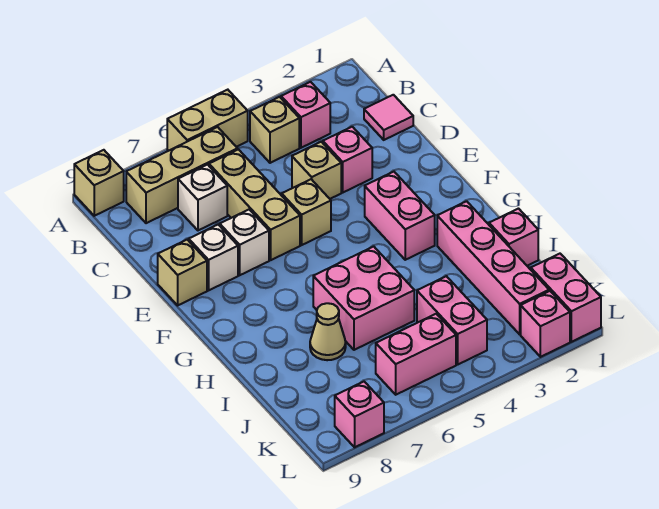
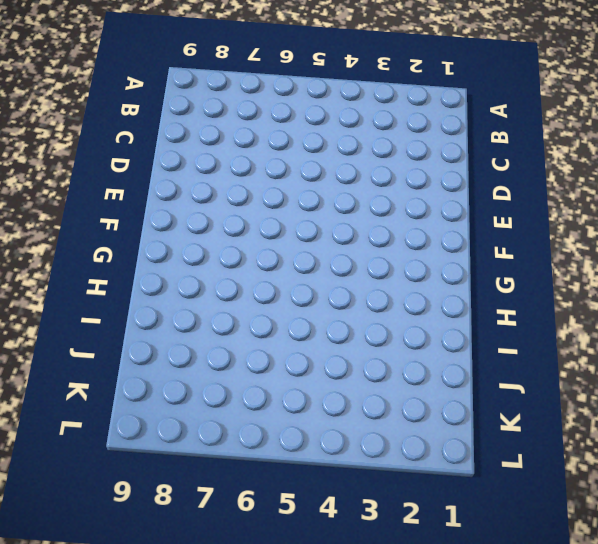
none -> tan 1x2 brick [167,90,248,151]
none -> tan 1x1 brick [74,150,124,216]
none -> pink 1x1 brick [281,82,330,148]

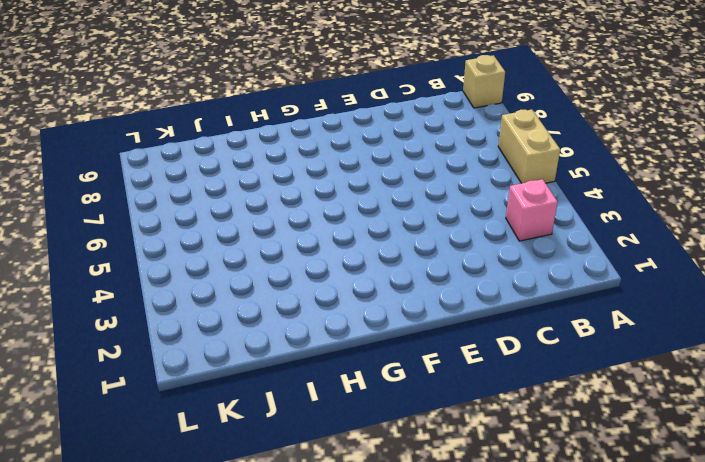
none -> tan 1x1 brick [250,97,299,163]
none -> tan 1x3 brick [126,127,238,223]
none -> pink 1x1 tile [364,95,413,140]

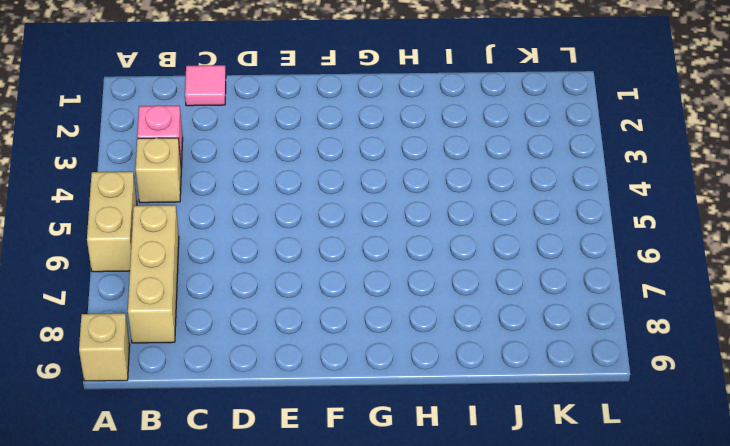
none -> tan 1x3 brick [209,150,300,260]
none -> white 1x1 brick [178,165,227,230]
none -> pink 1x1 brick [323,127,372,192]

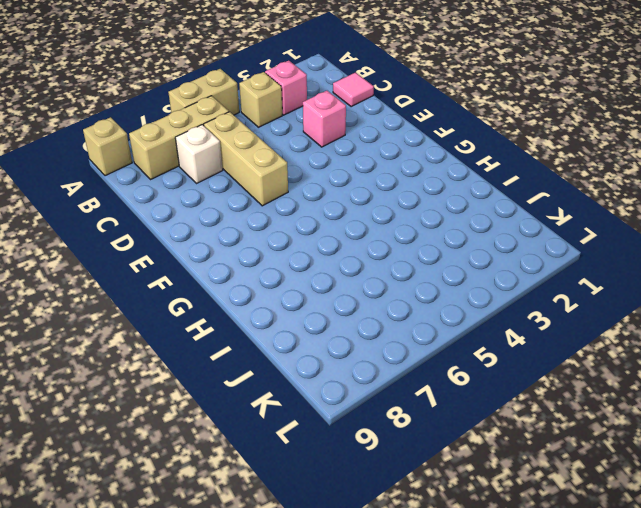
none -> tan 1x1 brick [292,142,341,199]
none -> tan 1x1 brick [282,179,331,245]
none -> white 1x1 brick [220,210,269,275]

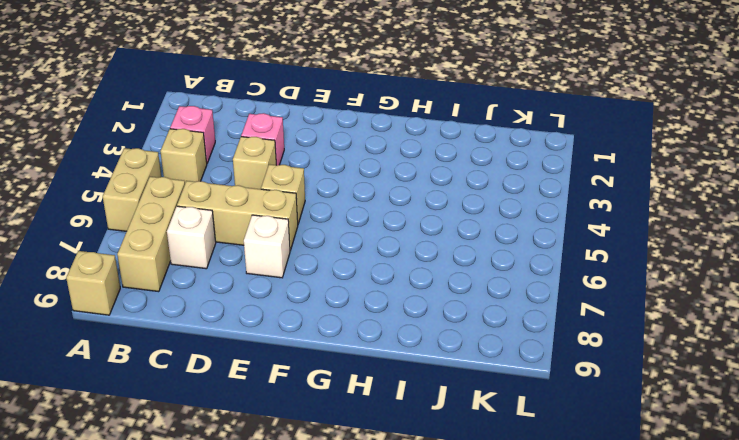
none -> pink 1x1 tile [364,95,413,140]
none -> white 1x1 brick [189,225,238,290]
none -> tan 1x1 brick [158,240,207,305]

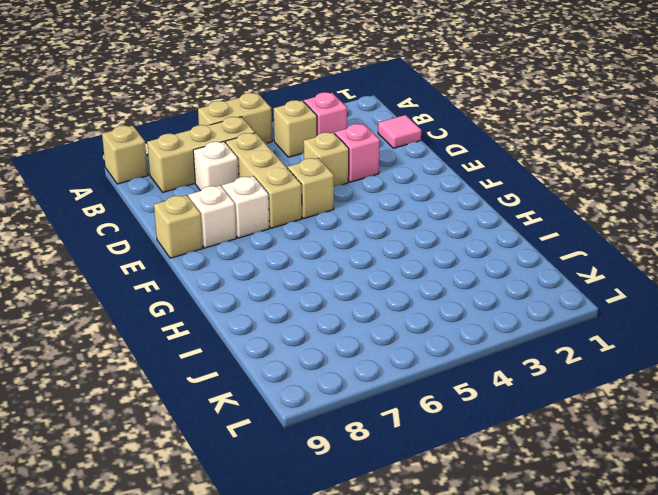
none -> pink 1x2 brick [365,172,435,260]
none -> pink 1x4 brick [437,201,549,334]
none -> pink 2x2 brick [313,246,414,350]

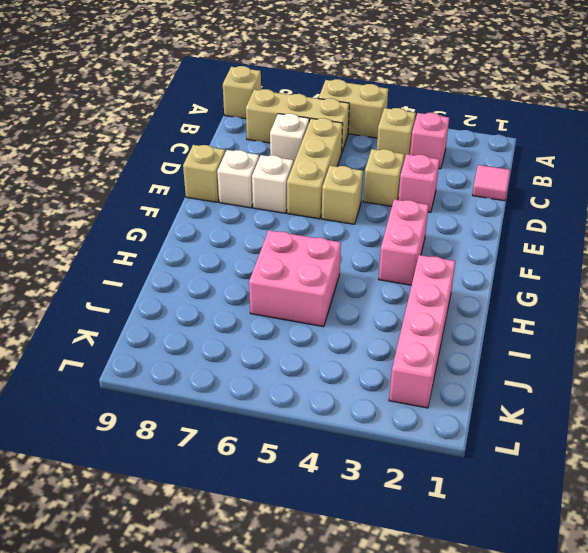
none -> pink 1x1 brick [489,209,538,266]
none -> tan 1x1 cone [310,303,346,360]
none -> pink 1x2 brick [417,276,487,364]

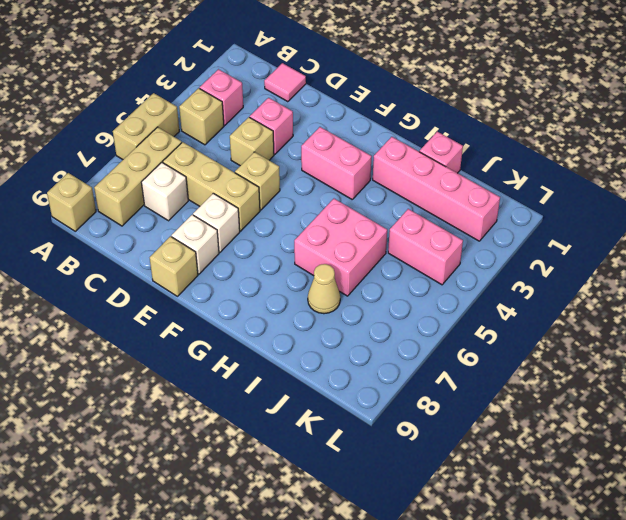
none -> pink 1x2 brick [531,254,601,342]
none -> pink 1x2 brick [376,314,456,395]
none -> pink 1x1 brick [521,291,570,357]

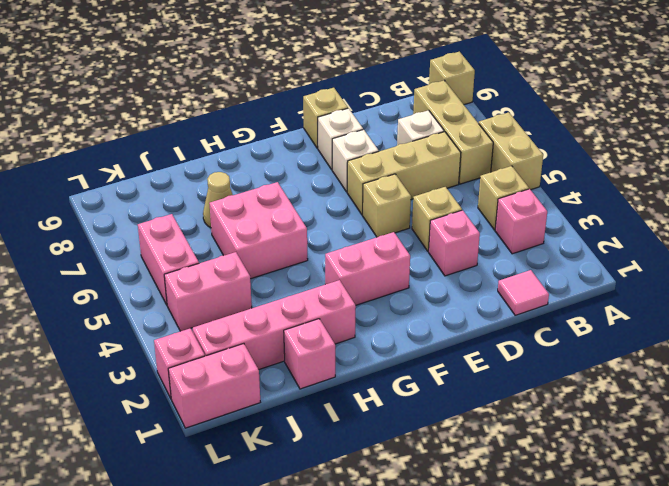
none -> pink 1x1 brick [335,382,384,447]

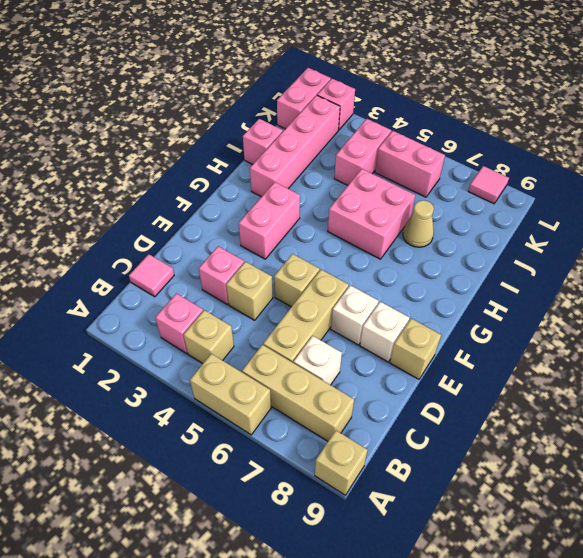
pink 1x1 tile [468,166,509,204] -> pink 1x1 brick [335,382,384,447]

